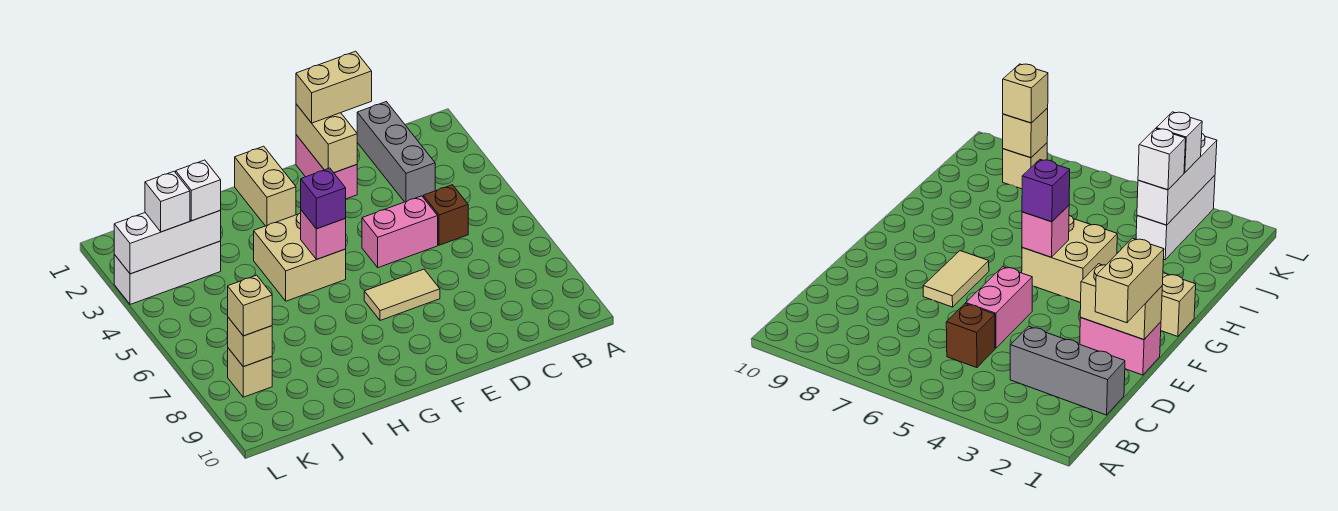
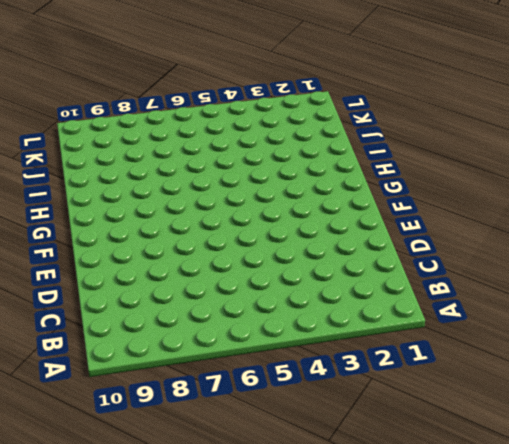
none -> grey 1x3 brick [357,102,435,202]
none -> brown 1x1 brick [423,185,468,245]
none -> pink 1x2 brick [362,196,438,268]

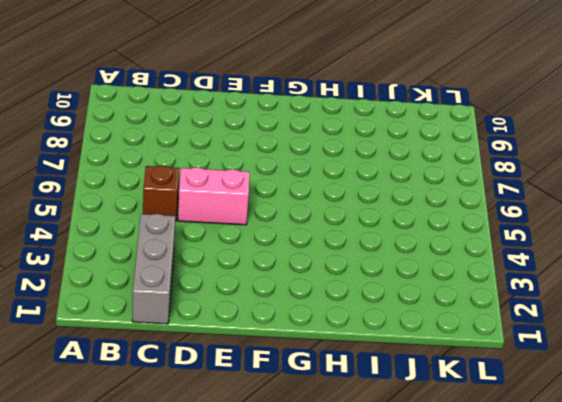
none -> pink 1x2 brick [296,135,357,199]
none -> tan 1x2 tile [364,269,440,320]
none -> tan 1x2 brick [235,146,296,226]

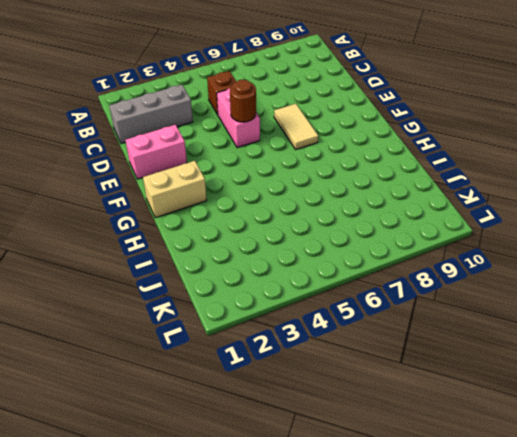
brown 1x1 round brick [230,79,256,122] -> none
none -> tan 2x2 brick [254,213,346,301]
none -> white 1x3 brick [114,241,221,304]
none -> tan 1x1 brick [228,348,272,397]

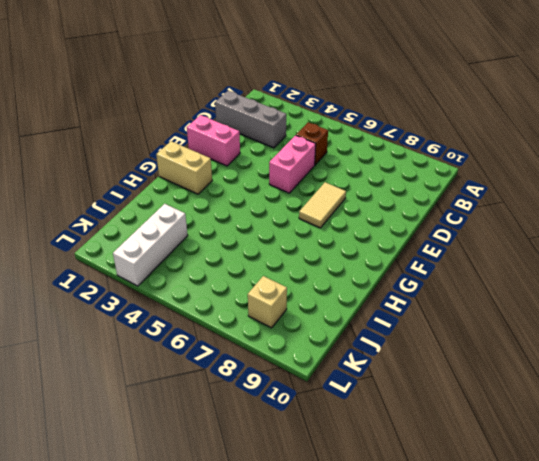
none -> tan 2x2 brick [254,213,346,301]
none -> tan 1x2 brick [296,104,357,173]
none -> pink 1x1 brick [301,210,346,260]

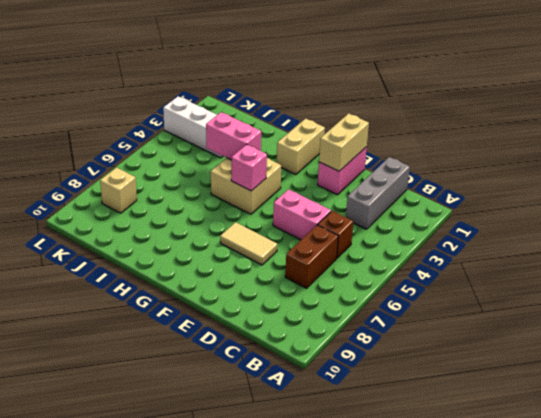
brown 1x2 brick [285,225,338,288] -> none
pink 1x2 brick [206,112,261,160] -> none
none -> white 1x3 brick [114,211,221,274]
none -> tan 1x1 brick [228,317,272,367]
none -> tan 1x2 brick [296,51,372,123]

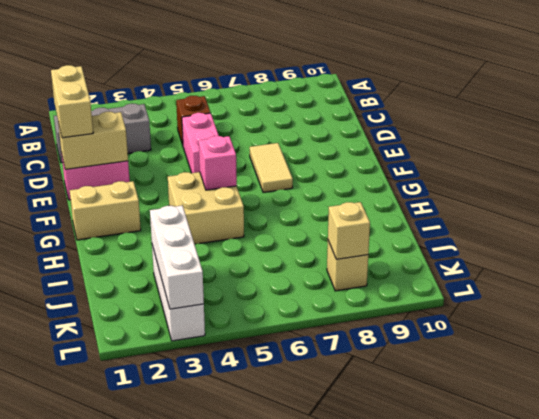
none -> purple 1x1 brick [301,168,346,229]
none -> white 1x1 brick [176,160,221,221]
none -> white 1x1 brick [145,171,190,232]

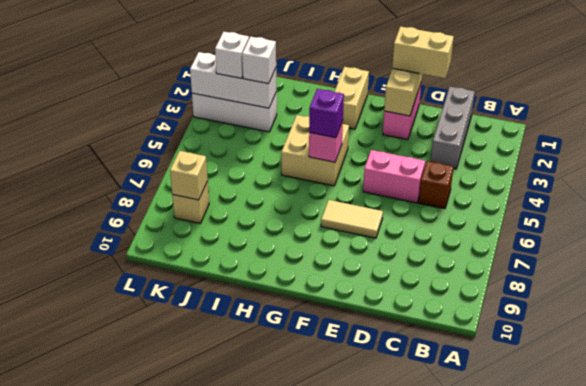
none -> tan 1x1 brick [228,275,272,336]

